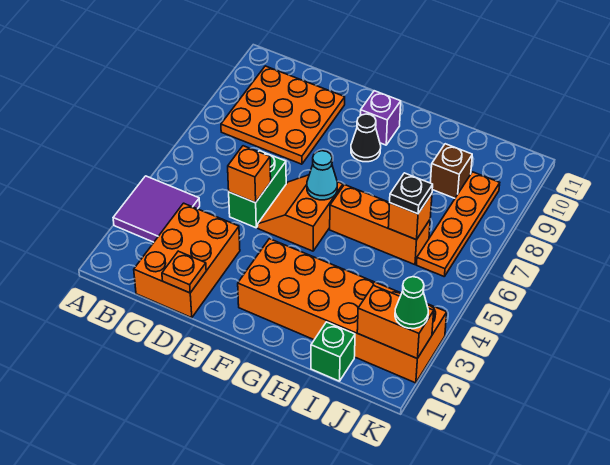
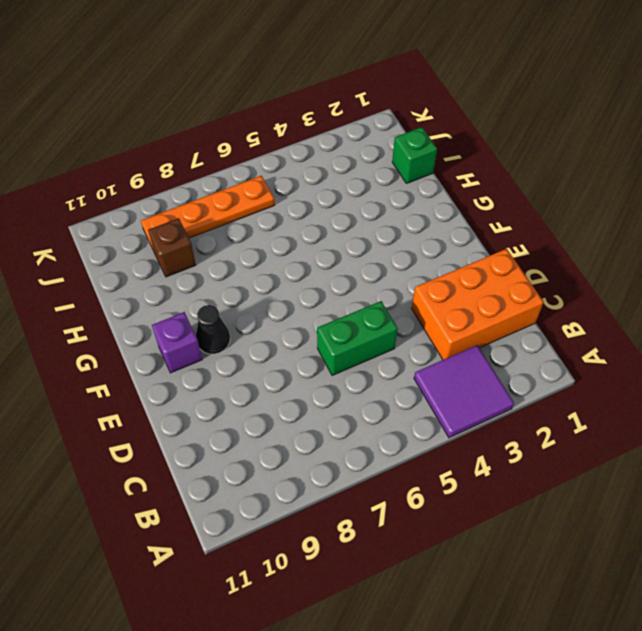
none -> orange 3x3 plate [221,66,345,164]
none -> orange 2x2 slope [258,175,343,251]
none -> orange 2x6 brick [238,239,447,383]

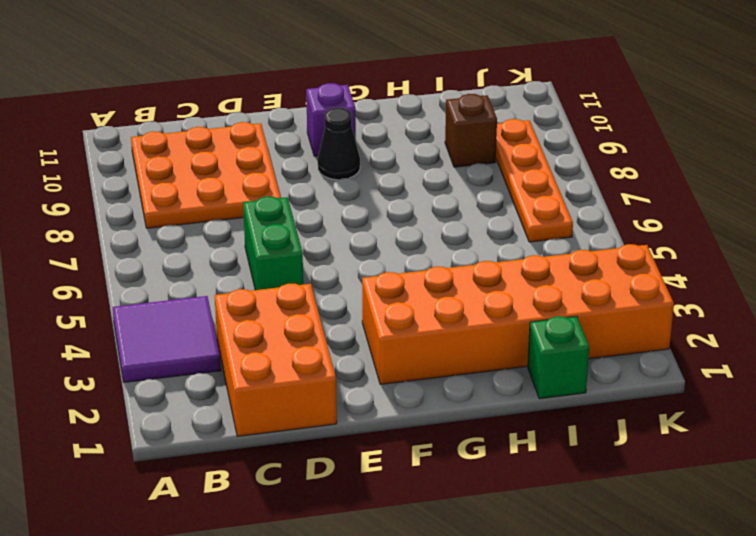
none -> orange 2x2 slope [258,175,343,251]
none -> orange 1x3 brick [330,185,430,265]
none -> orange 1x1 plate [162,251,206,293]

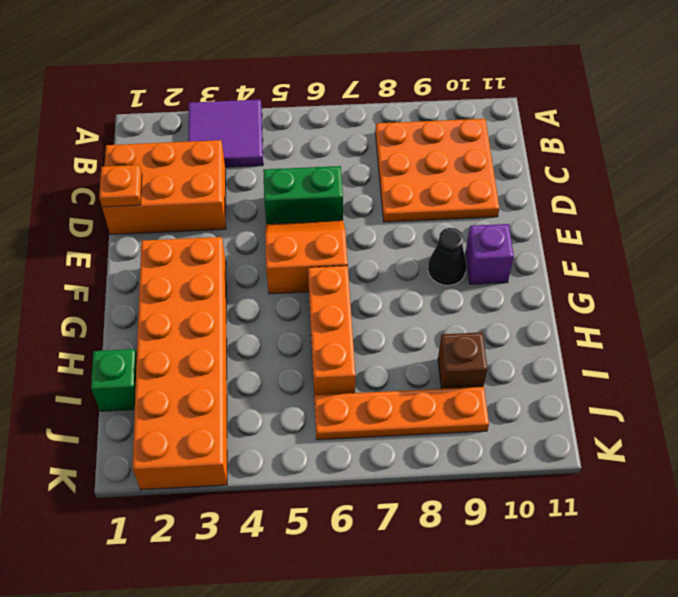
none -> orange 1x1 brick [228,146,271,203]
none -> cyan 1x1 cone [307,151,337,200]
none -> orange 1x1 brick [388,194,432,240]

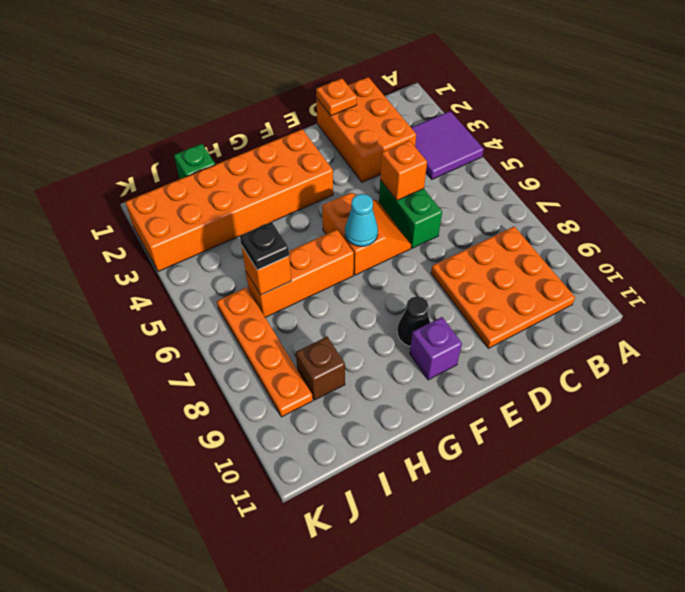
none -> orange 1x2 brick [357,285,434,358]
none -> green 1x1 cone [395,277,428,329]

